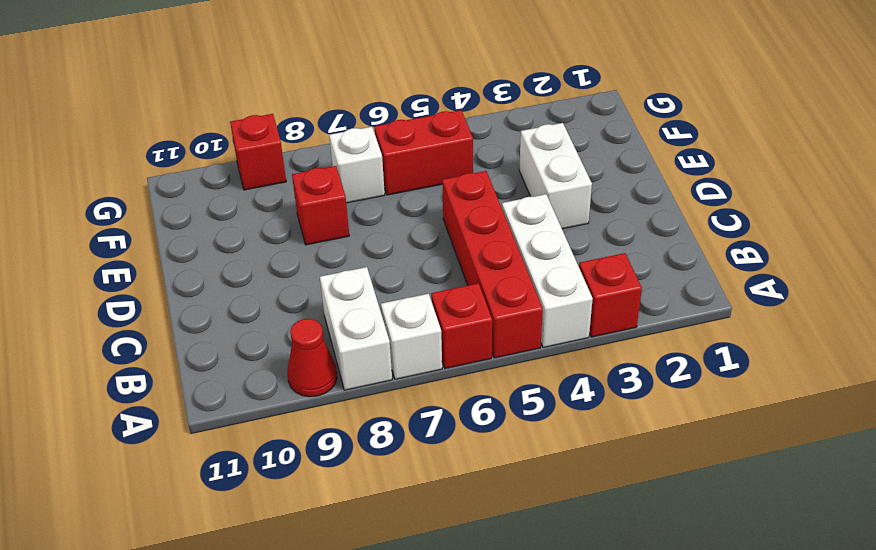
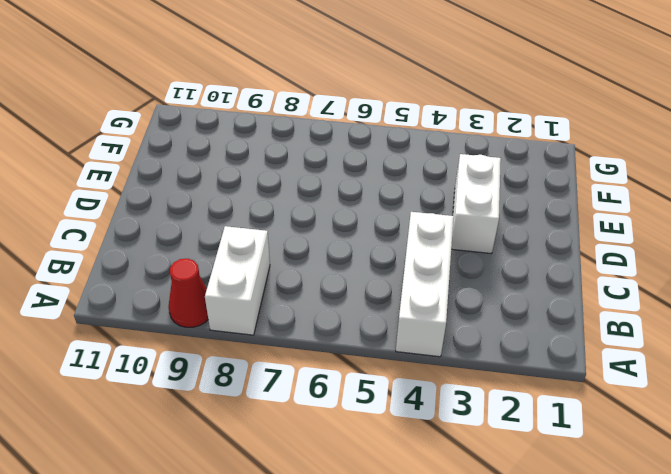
none -> red 1x1 brick [579,253,642,337]
none -> red 1x4 brick [442,171,543,358]
none -> red 1x1 brick [431,283,492,369]

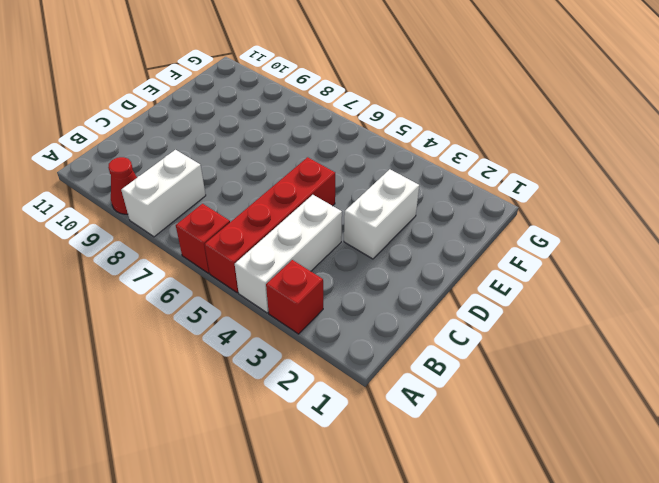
none -> white 1x1 brick [381,294,442,379]
none -> red 1x1 brick [292,166,349,245]
none -> red 1x2 brick [374,110,473,195]

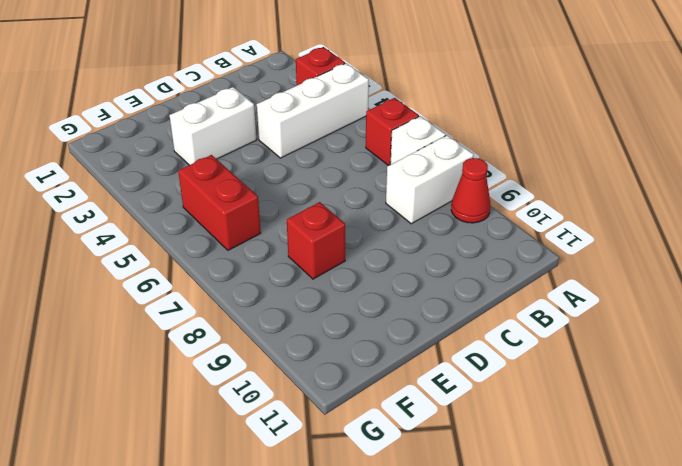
none -> red 1x4 brick [442,171,543,358]
none -> white 1x1 brick [329,127,385,203]
none -> red 1x1 brick [230,114,286,190]

